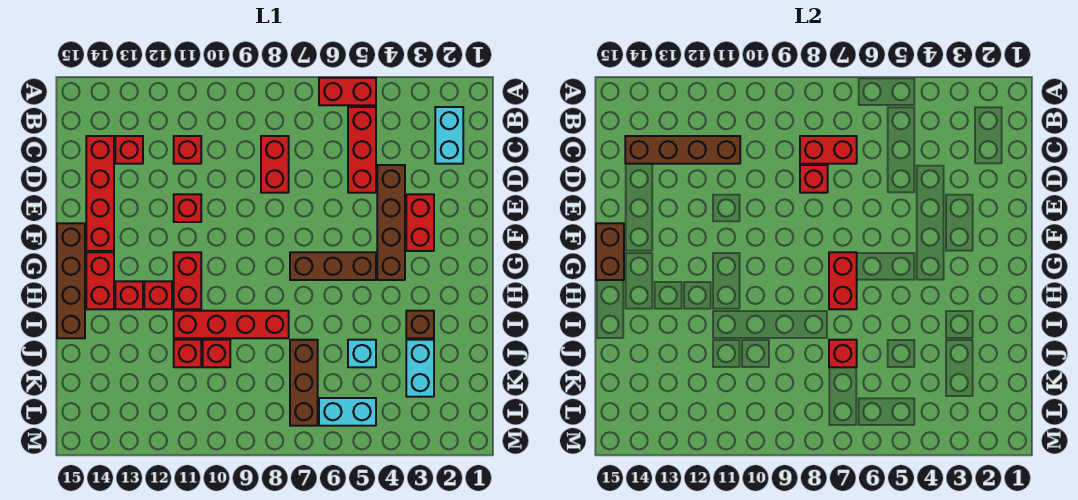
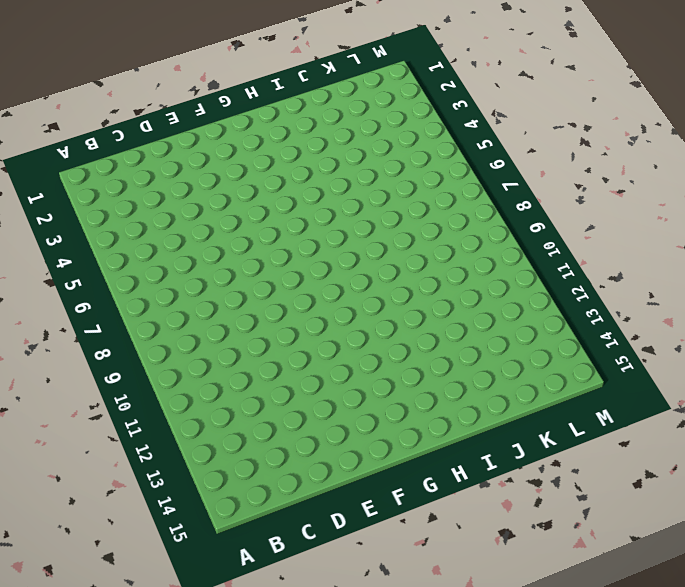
none -> red 1x2 brick [319,78,376,105]
none -> cyan 1x2 brick [435,107,463,164]
none -> red 1x3 brick [348,107,376,193]
none -> red 1x2 brick [261,136,289,193]

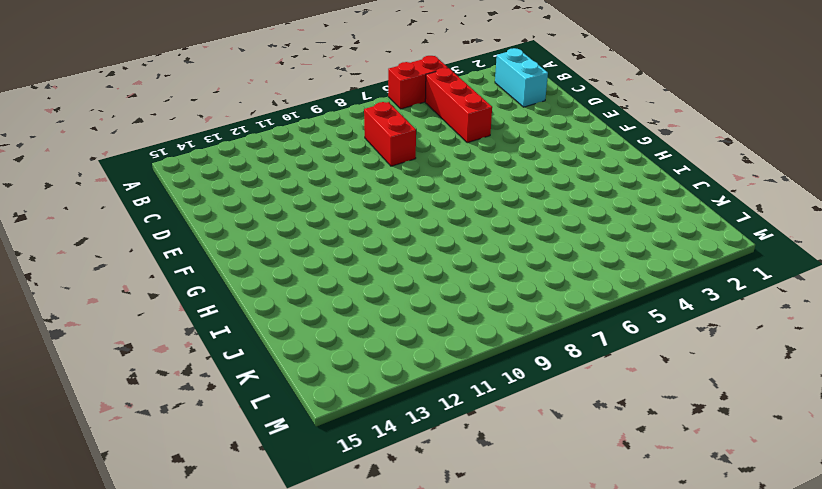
none -> red 1x1 brick [174,136,201,164]
none -> red 1x1 brick [115,136,143,164]
none -> red 1x4 brick [86,136,114,251]
none -> brown 1x4 brick [377,165,405,280]

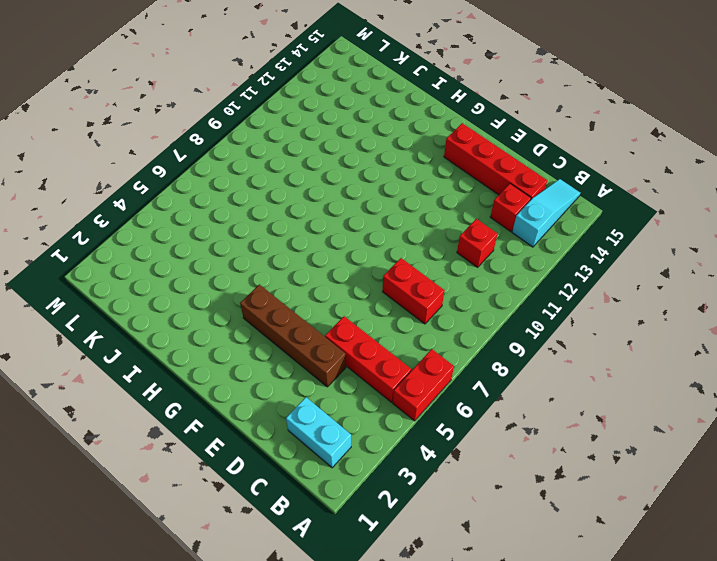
cyan 1x3 slope [512,179,580,247] -> none
none -> red 1x2 brick [406,194,434,251]
none -> red 1x1 brick [174,194,201,222]
none -> brown 1x4 brick [57,223,85,338]
none -> brown 1x3 brick [290,252,376,280]

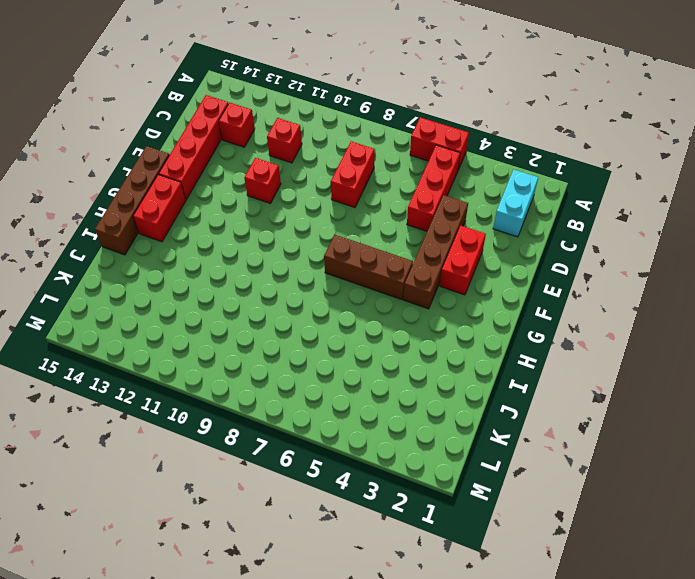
none -> red 1x2 brick [174,252,201,309]
none -> red 1x1 brick [144,281,172,309]
none -> red 1x1 brick [115,281,143,309]
none -> brown 1x1 brick [406,311,434,338]

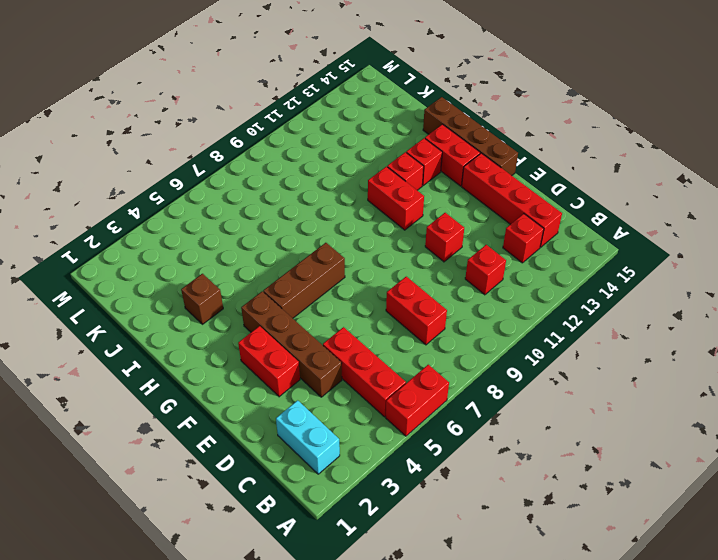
none -> red 1x4 brick [174,311,289,338]
none -> cyan 1x2 brick [406,340,434,397]
none -> cyan 1x1 brick [348,340,376,367]
none -> brown 1x3 brick [290,340,318,426]

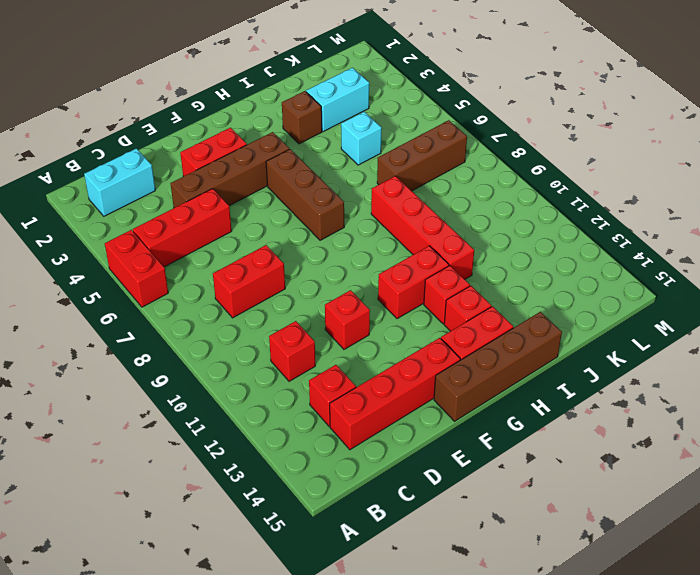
none -> red 1x1 brick [203,340,230,367]
none -> red 1x1 brick [174,340,201,367]
none -> cyan 1x2 brick [319,398,376,426]
none -> red 1x2 brick [800,136,857,164]

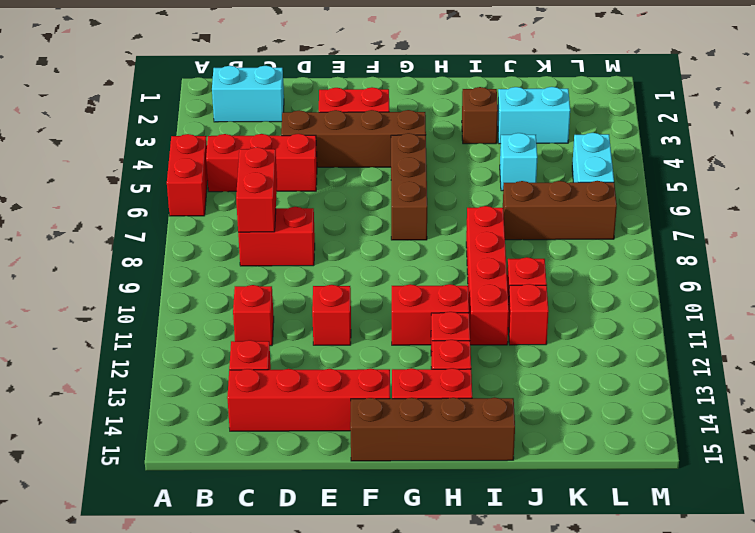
none -> brown 1x4 brick [625,136,740,164]
none -> red 1x1 brick [800,165,828,193]
none -> brown 1x2 brick [596,223,624,280]
none -> red 1x2 brick [829,252,857,309]

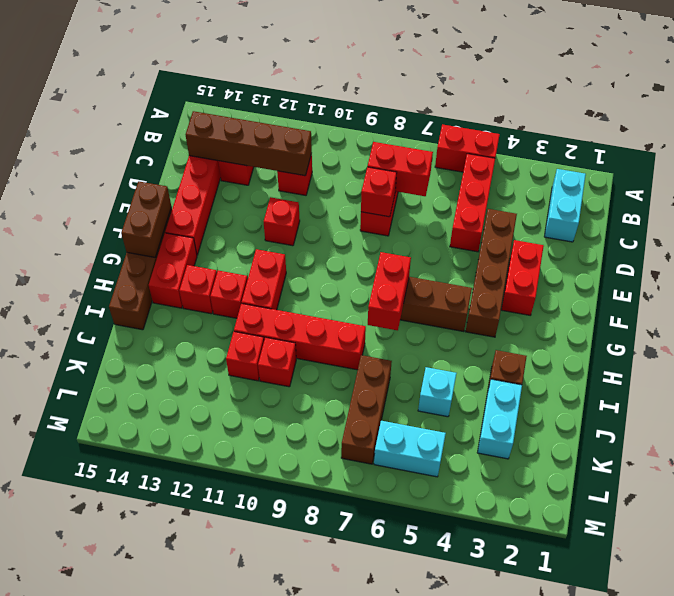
none -> red 1x1 brick [829,340,857,367]

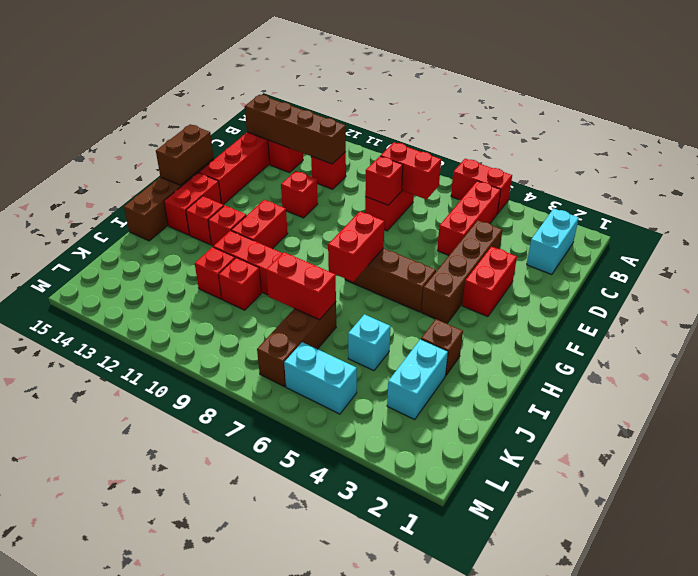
red 1x2 brick [266,252,336,320] -> red 1x1 brick [829,340,857,367]

